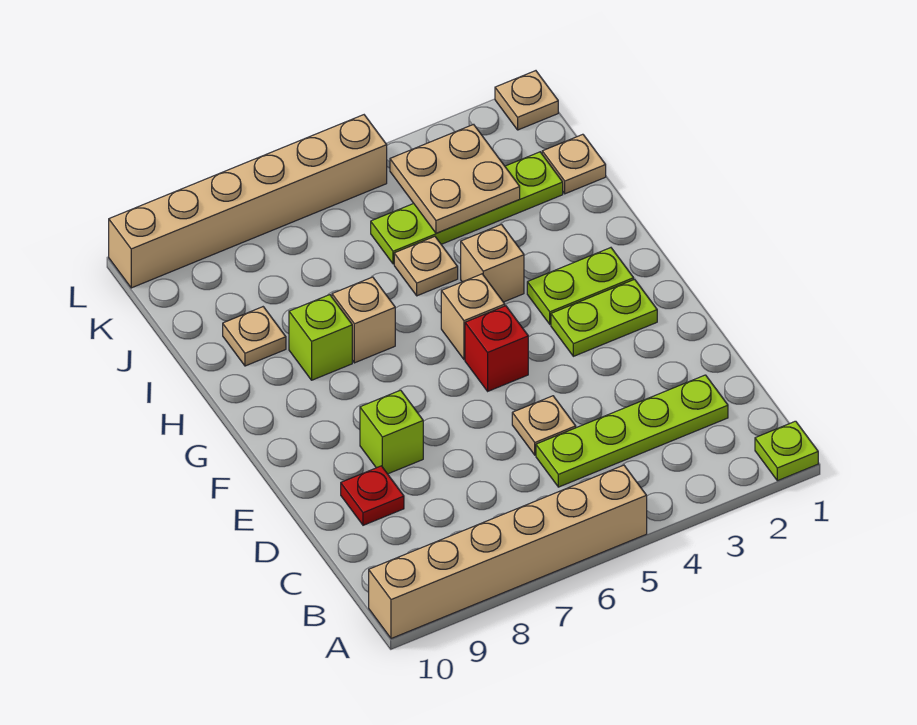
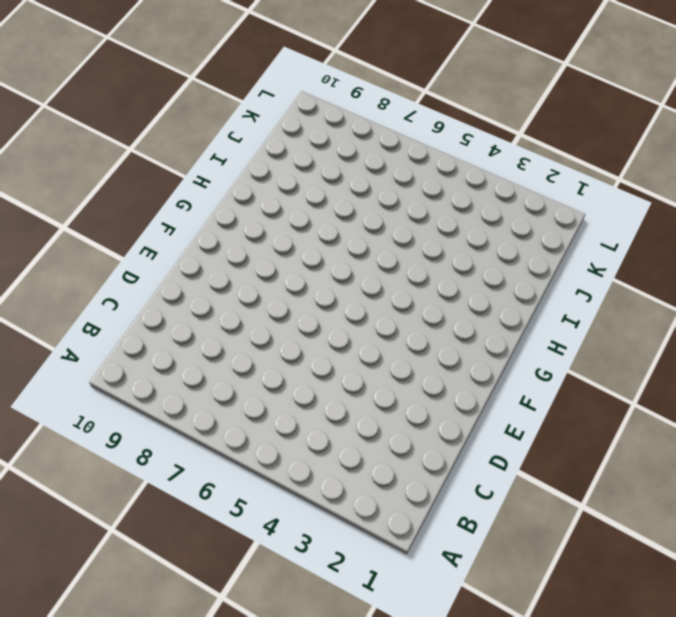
none -> lime 1x1 plate [755,421,818,481]
none -> tan 1x6 brick [369,465,647,639]
none -> lime 1x4 plate [536,375,728,487]

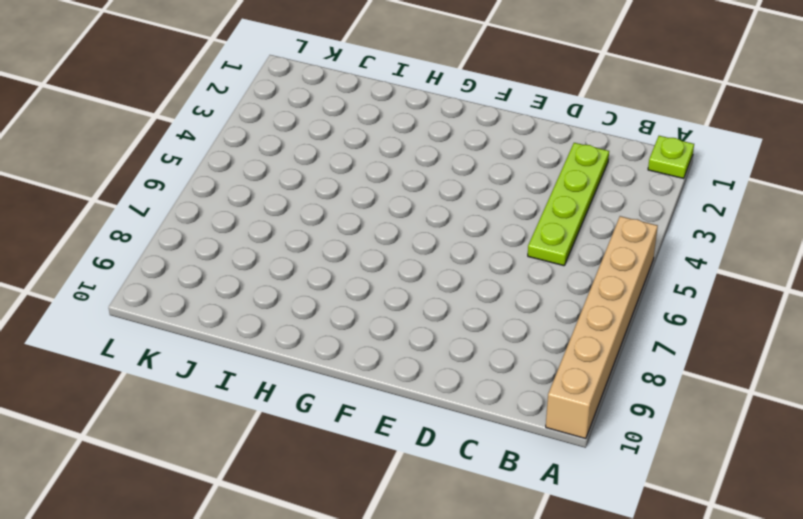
none -> tan 1x1 plate [512,396,576,455]
none -> red 1x1 plate [341,466,404,525]
none -> lime 1x1 brick [360,390,423,474]

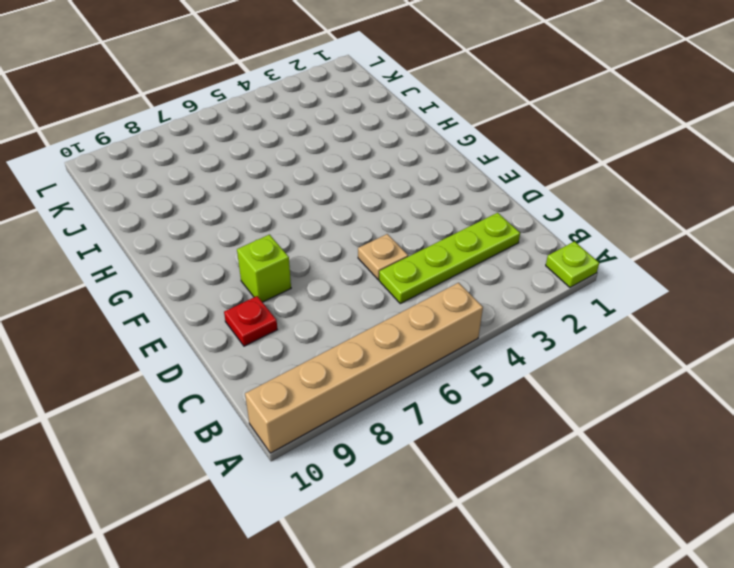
none -> lime 1x2 plate [551,279,657,356]
none -> red 1x1 brick [465,306,528,391]
none -> lime 1x2 plate [527,248,634,324]

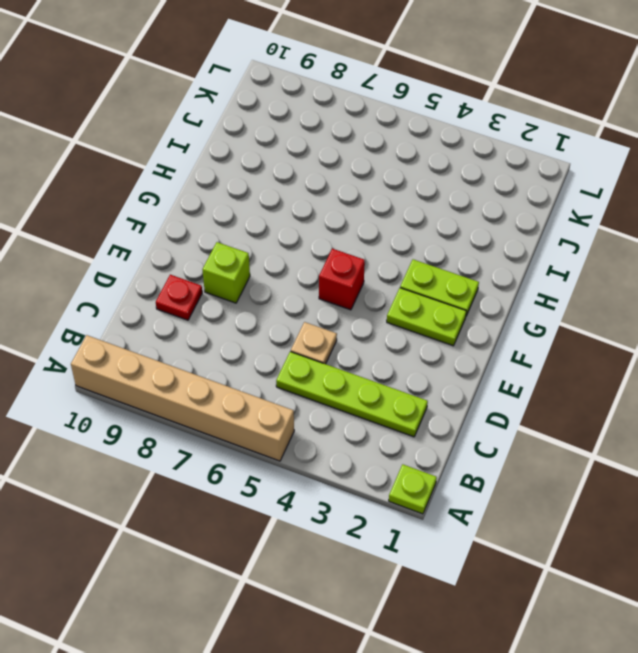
none -> tan 1x1 brick [441,274,505,360]
none -> tan 1x1 brick [461,225,524,302]
none -> tan 1x1 brick [332,277,395,363]

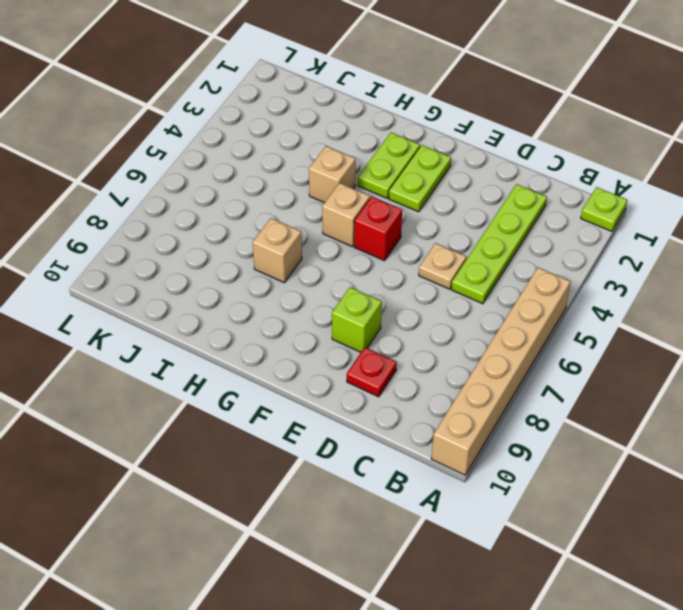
none -> lime 1x1 brick [289,295,352,380]
none -> tan 1x1 plate [394,236,458,296]
none -> tan 1x1 plate [223,307,286,366]

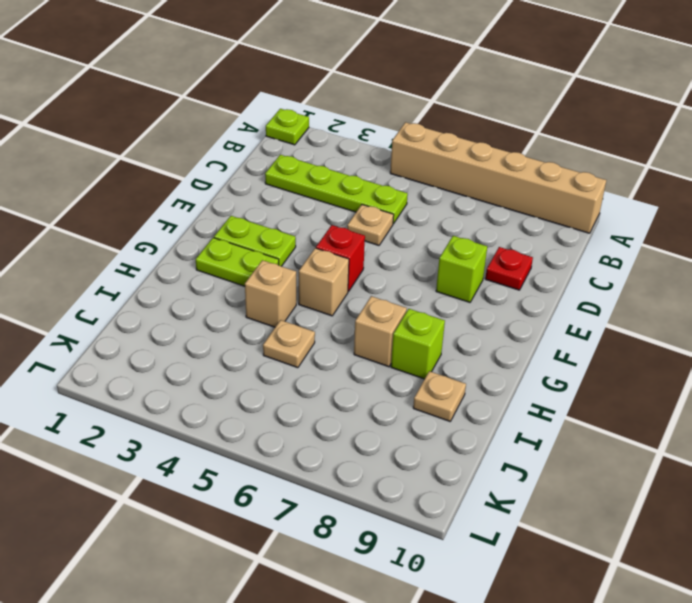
none -> tan 1x1 plate [542,134,606,194]
none -> lime 1x4 plate [371,152,563,264]
none -> tan 1x1 plate [495,71,558,130]

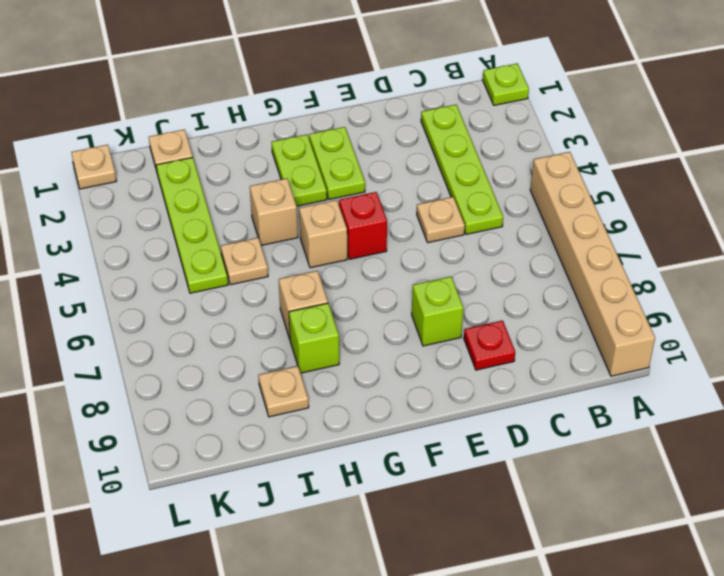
none -> tan 1x6 brick [109,115,387,288]
none -> tan 2x2 plate [390,124,520,233]

